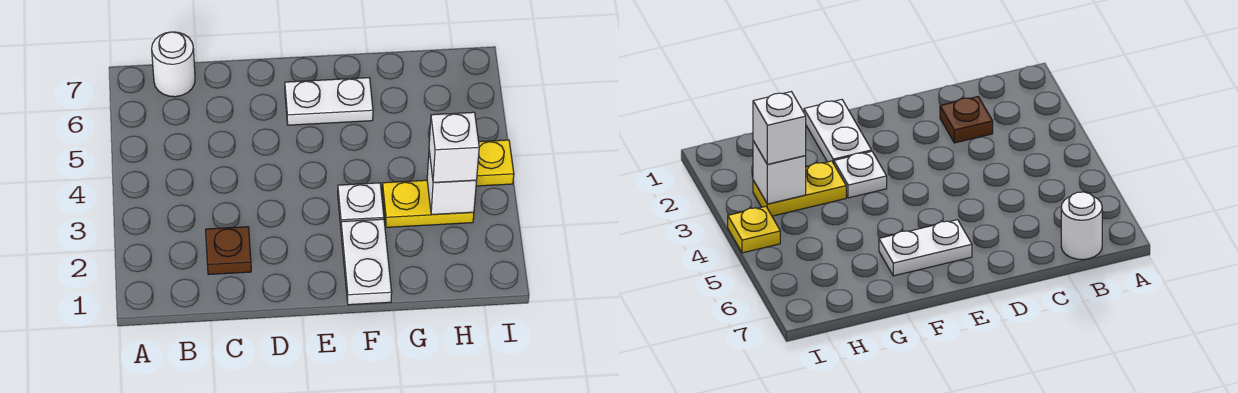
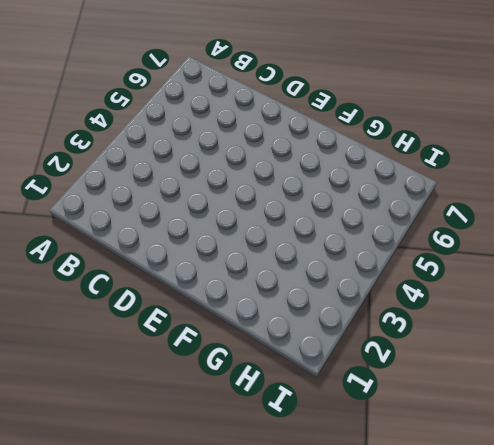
none -> white 1x1 round brick [152,32,195,97]
none -> brown 1x1 plate [206,227,251,275]

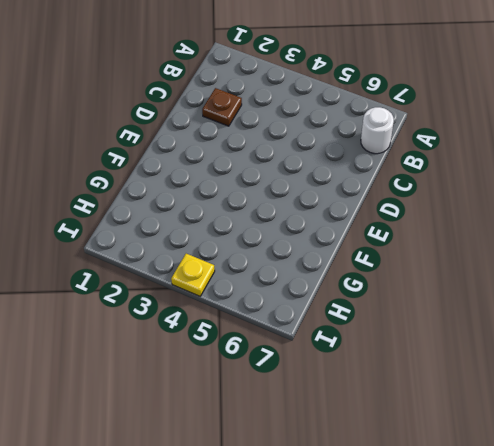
none -> white 1x2 plate [285,78,373,125]
none -> white 1x2 plate [341,219,392,305]

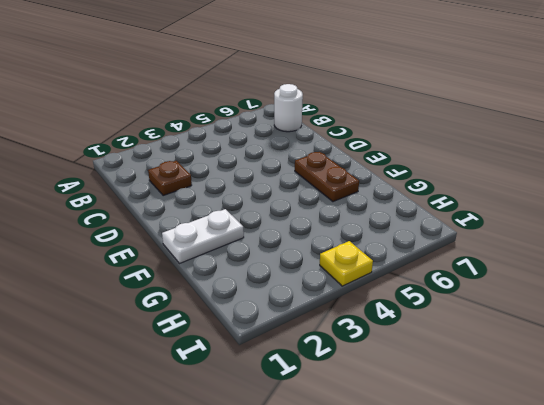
brown 1x2 plate [295,152,359,202] -> white 1x2 plate [285,78,373,125]
none -> white 1x1 plate [338,183,384,226]
none -> yellow 1x2 plate [382,180,474,227]

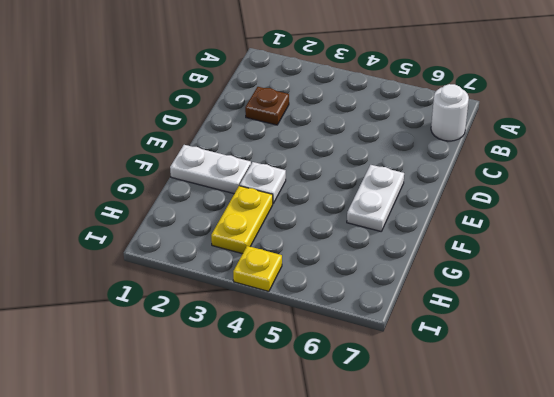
none -> white 1x1 brick [427,151,477,215]
none -> white 1x1 brick [429,112,479,183]

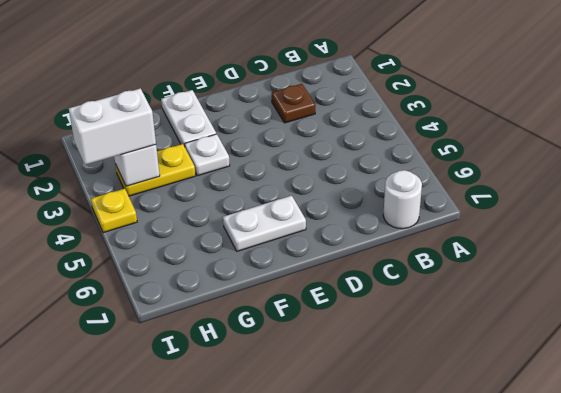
white 1x2 brick [69,88,156,165] -> white 1x1 brick [429,112,479,183]

